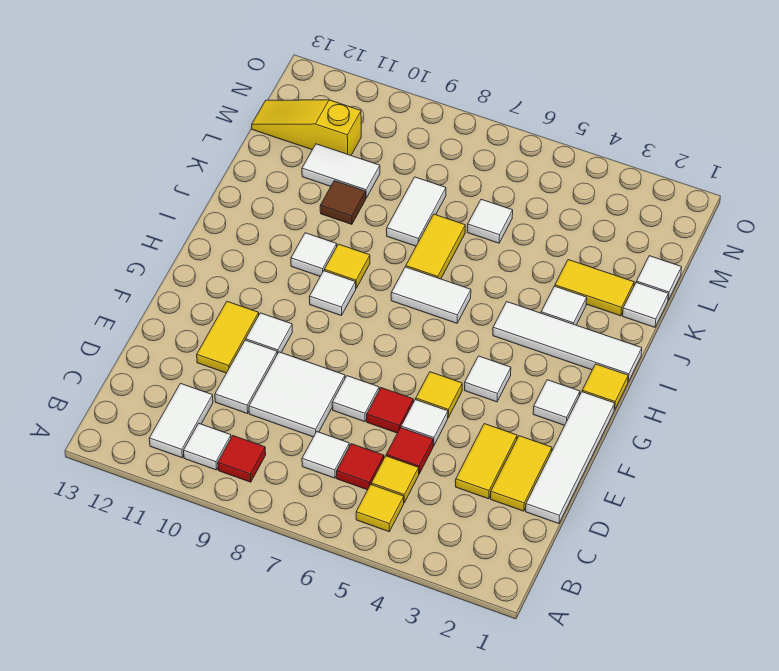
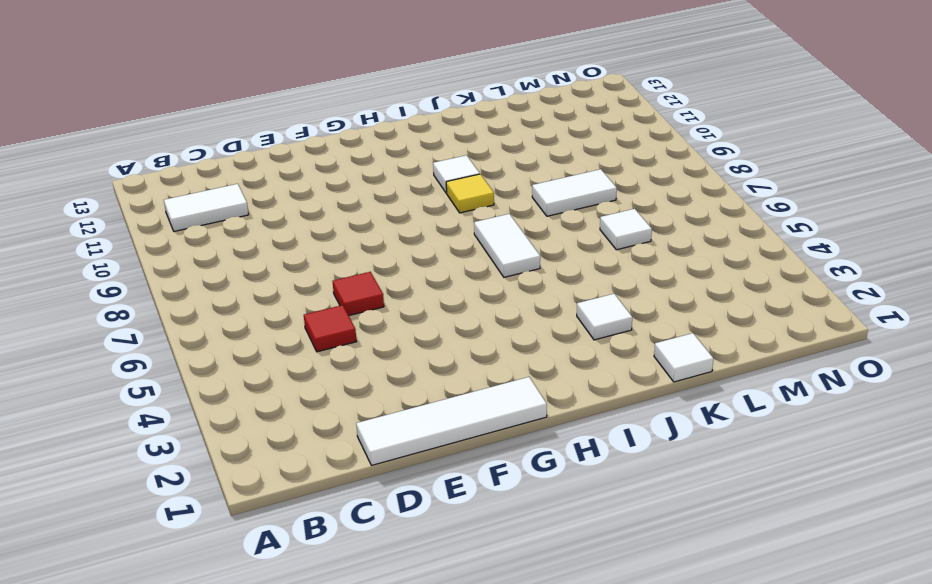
none -> yellow 1x1 tile [356,485,404,532]
none -> red 1x1 tile [218,436,266,482]
none -> white 1x1 tile [184,424,231,470]
none -> yellow 1x1 tile [371,456,419,503]

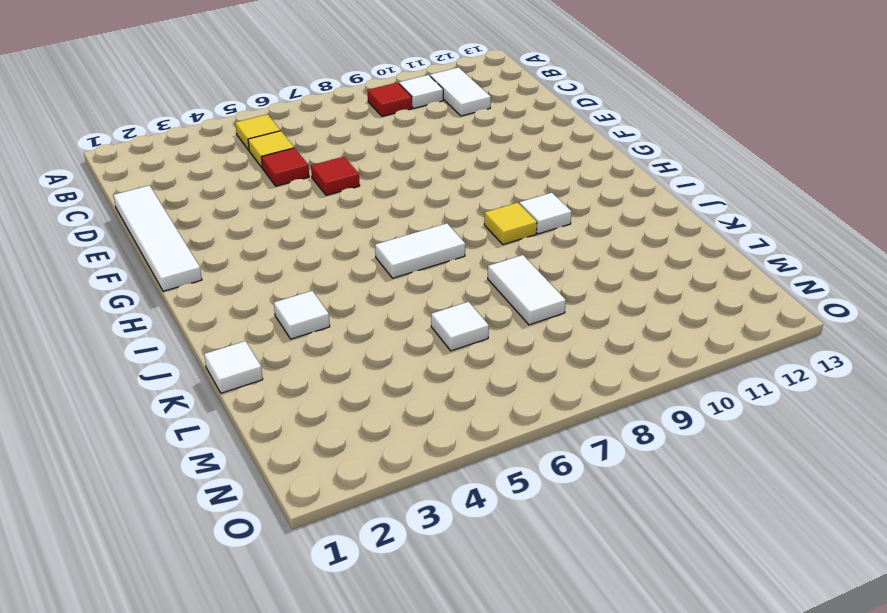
none -> red 1x1 tile [337,444,384,490]
none -> white 1x1 tile [302,432,349,478]
none -> yellow 1x2 tile [491,436,552,511]
none -> yellow 1x2 tile [456,424,517,499]

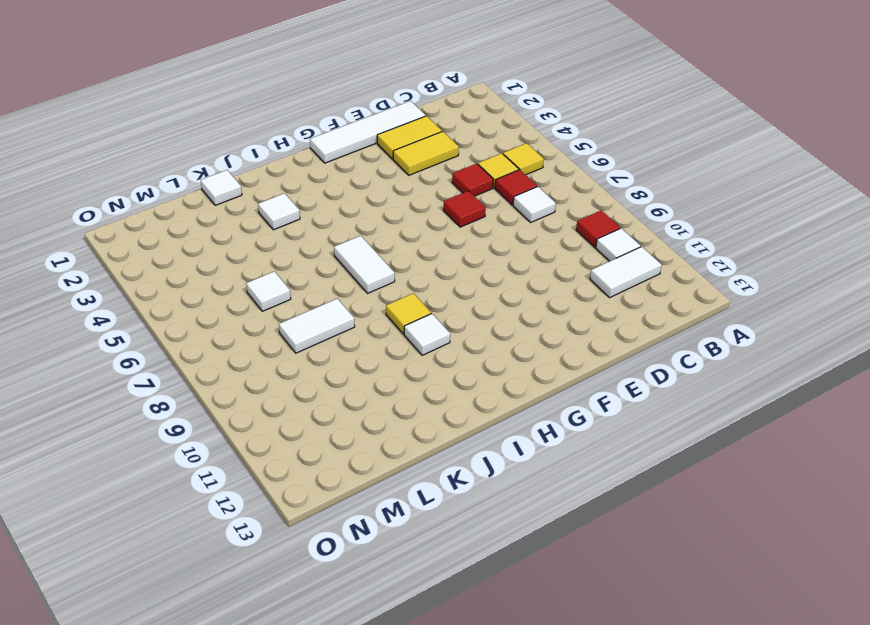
none -> white 2x2 tile [249,352,345,437]
none -> white 1x2 tile [215,340,277,414]
none -> white 1x1 tile [401,399,448,446]
none -> white 1x1 tile [332,376,379,422]

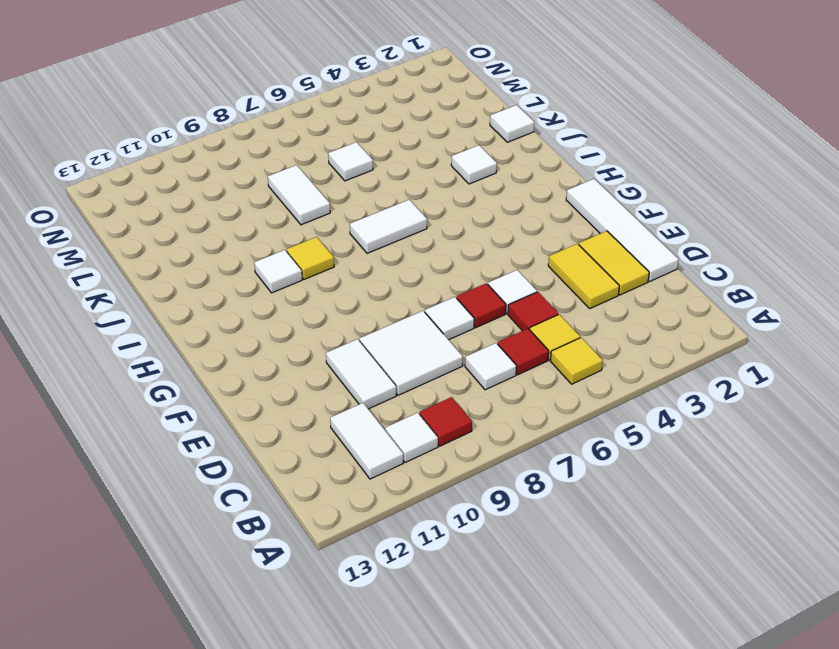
none -> yellow 1x2 tile [197,302,259,373]
none -> yellow 1x1 tile [416,372,462,418]
none -> white 1x1 tile [246,313,292,354]
none -> white 1x1 tile [533,380,580,425]

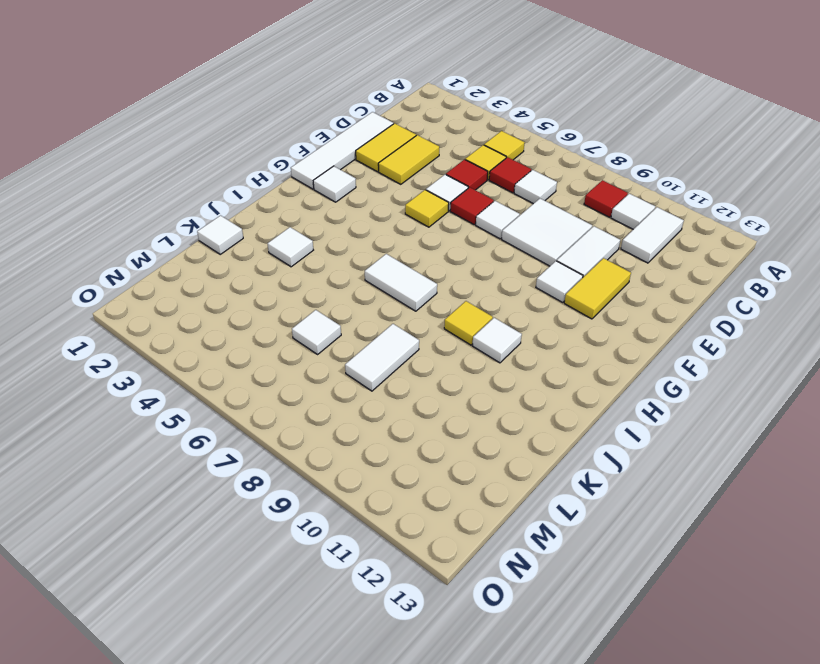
none -> white 1x1 tile [465,356,511,402]
none -> yellow 1x1 tile [582,364,628,410]
none -> white 1x1 tile [310,271,356,316]
none -> white 1x4 tile [493,302,642,382]

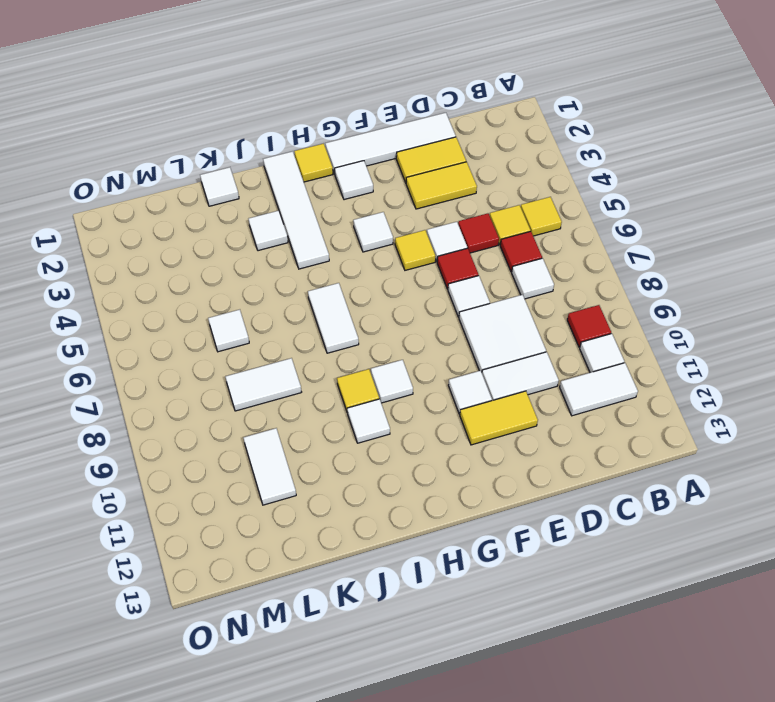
none -> yellow 1x2 tile [406,214,465,279]
none -> yellow 1x2 tile [555,260,634,316]
none -> brown 1x1 tile [320,181,366,224]
none -> white 1x1 tile [637,256,682,300]

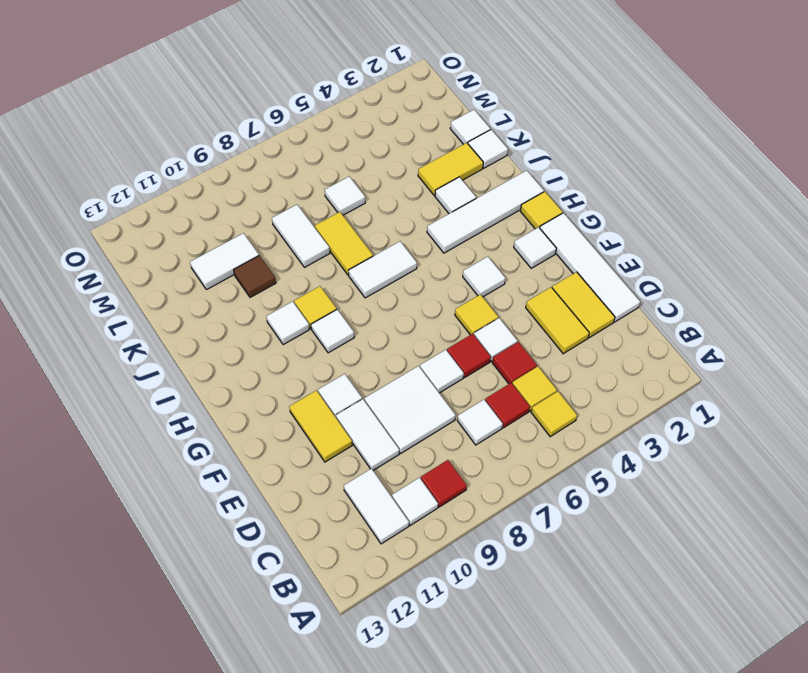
none -> yellow 1x3 slope [252,100,361,155]

